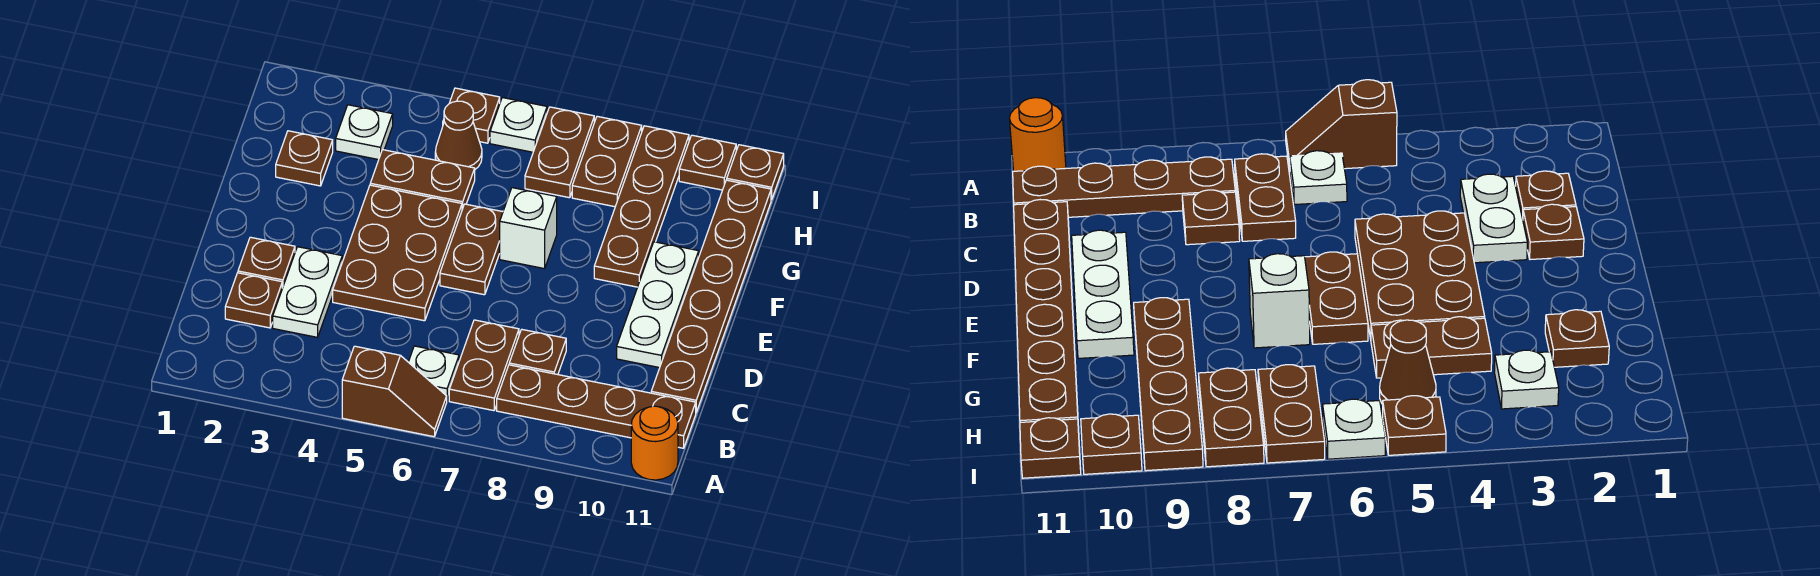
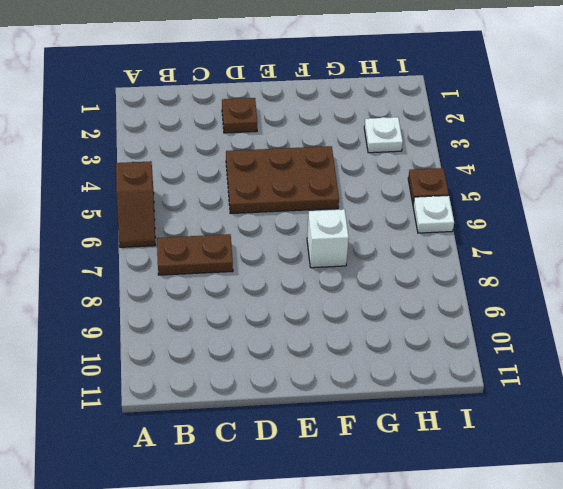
none -> orange 1x1 round brick [631,406,678,480]
none -> white 1x1 plate [409,346,459,400]
none -> brown 1x4 plate [497,365,696,448]

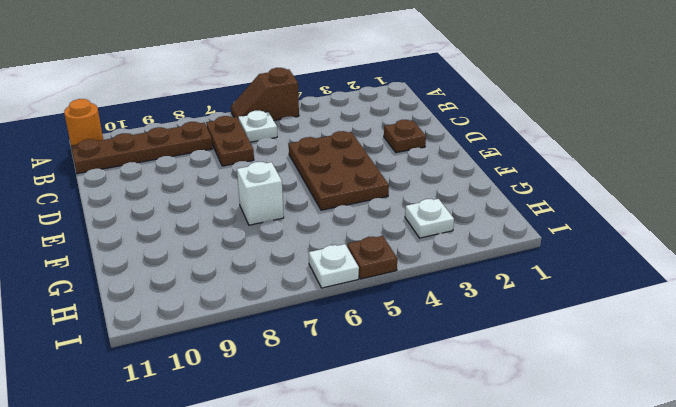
none -> brown 1x1 plate [225,273,282,328]
none -> white 1x2 plate [273,247,342,337]
none -> brown 1x1 plate [509,329,566,375]

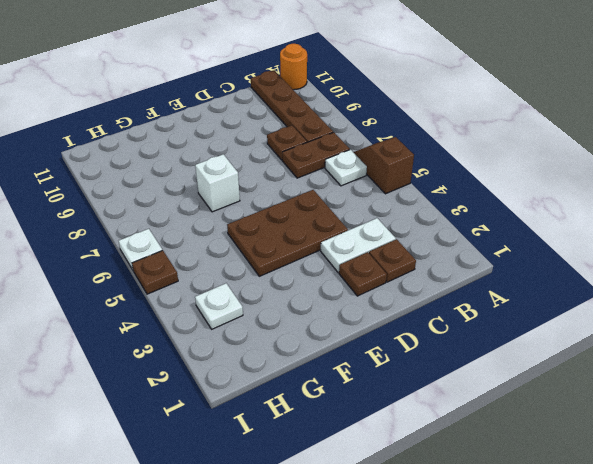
none -> brown 1x6 plate [651,180,771,412]
none -> white 1x3 plate [617,242,699,368]
none -> brown 1x2 plate [440,204,503,295]

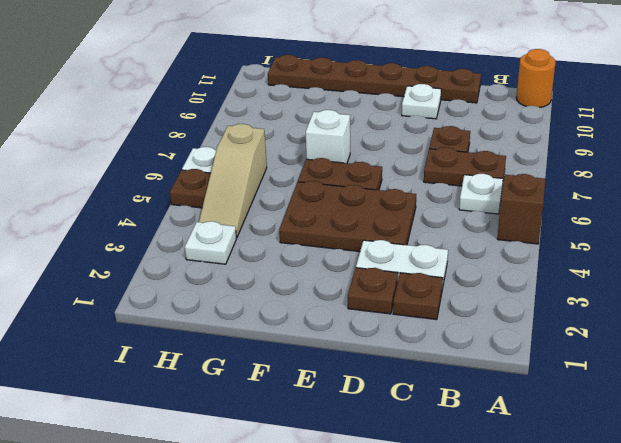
white 1x1 plate [402,84,441,119] -> white 1x3 plate [617,242,699,368]
tan 1x3 slope [199,124,267,238] -> brown 1x1 cone [435,101,482,169]
none -> brown 1x4 plate [497,365,696,448]
none -> brown 1x4 plate [594,126,689,287]
none -> brown 1x1 plate [276,131,333,186]

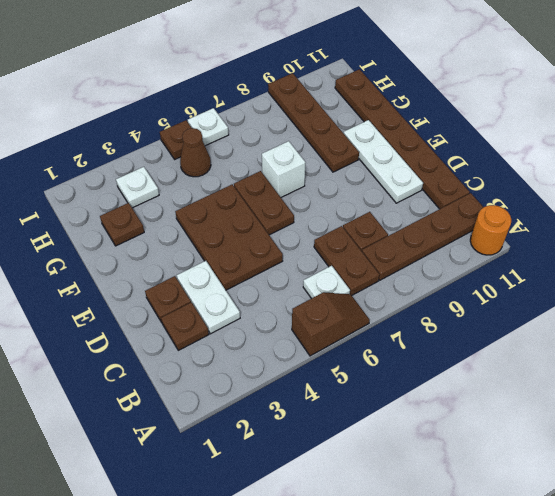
none -> brown 1x2 plate [370,150,475,209]
none -> brown 1x2 plate [525,107,594,198]
none -> brown 1x2 plate [572,116,642,207]

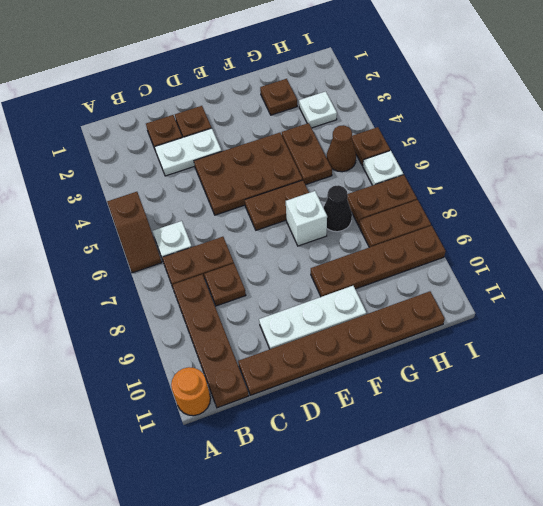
black 1x1 cone [323,185,352,232] -> none
none -> brown 1x1 plate [679,135,736,190]
none -> brown 1x1 plate [727,145,784,200]

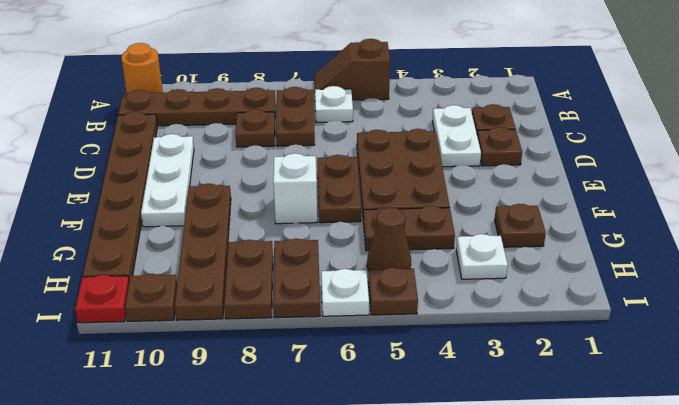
red 1x1 plate [75,275,129,323] -> brown 1x1 plate [727,145,784,200]

